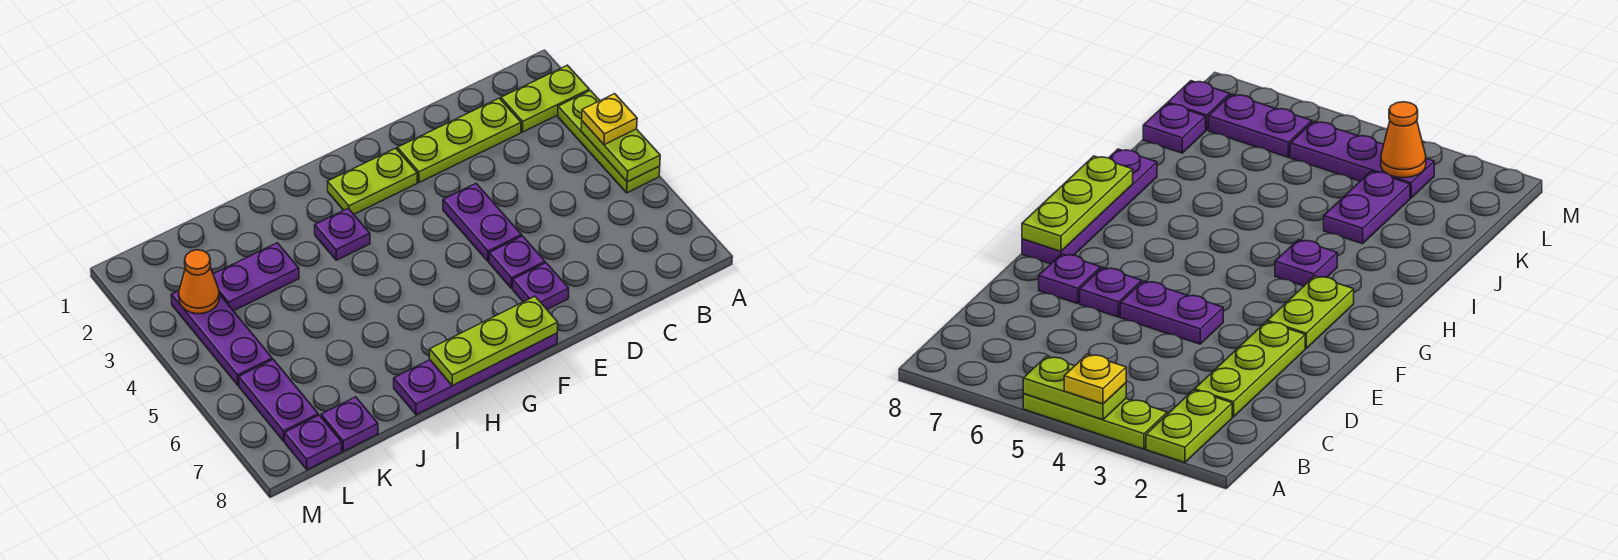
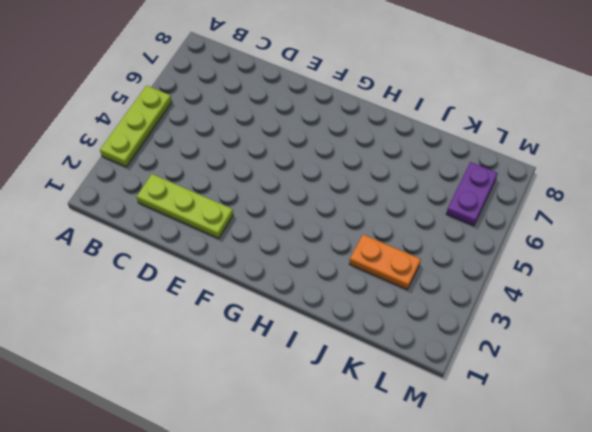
orange 1x2 plate [349,235,421,290] -> purple 1x2 plate [213,243,299,311]
none -> lime 1x2 plate [501,65,589,132]
none -> purple 1x2 plate [443,184,522,262]
none -> purple 1x1 plate [489,236,545,288]

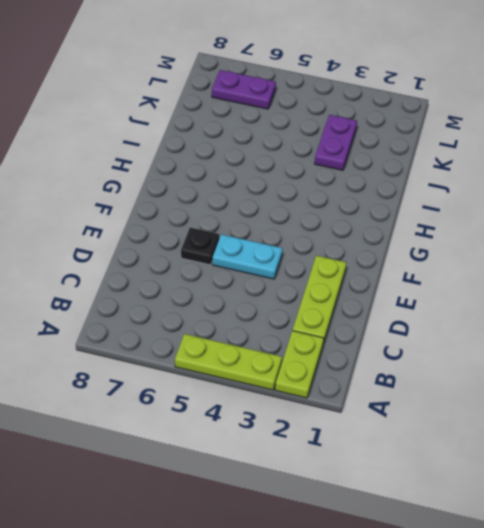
cyan 1x2 plate [212,234,283,279] -> purple 1x2 plate [443,184,522,262]
black 1x1 plate [181,227,219,265] -> purple 1x1 plate [489,236,545,288]
none -> purple 1x1 plate [513,263,569,309]
none -> lime 1x2 plate [328,148,417,214]
none -> purple 1x4 plate [394,333,557,415]

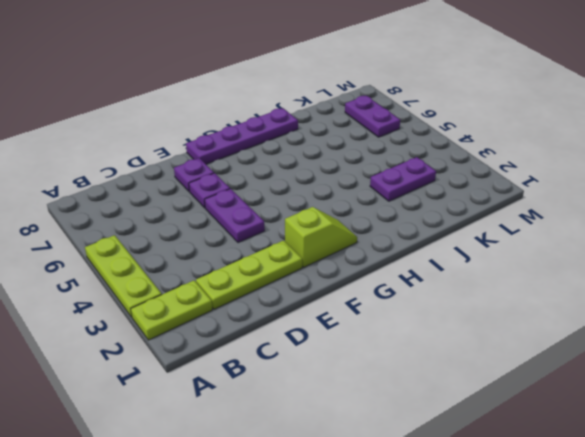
lime 1x2 slope [285,207,357,267] -> lime 1x2 plate [328,148,417,214]
none -> purple 1x1 plate [315,208,370,260]
none -> purple 1x1 plate [321,397,378,451]
none -> purple 1x3 plate [171,291,272,386]

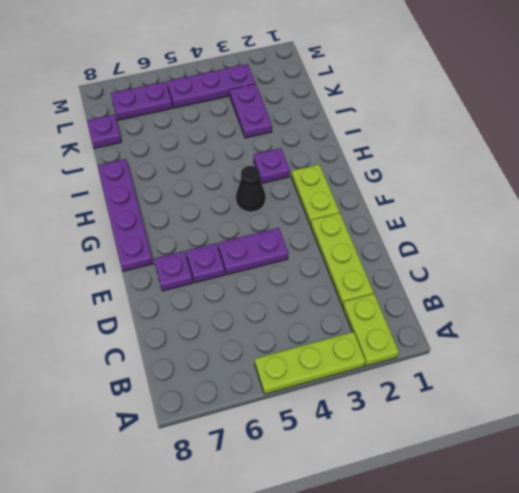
black 1x1 cone [236,166,266,212] -> none
none -> purple 1x1 plate [285,415,342,470]
none -> lime 1x2 plate [581,121,660,182]
none -> lime 1x3 plate [430,296,558,386]

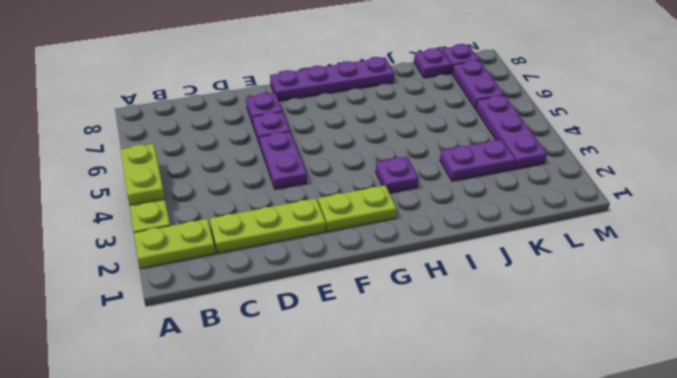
none -> lime 1x3 plate [430,296,558,386]
none -> orange 1x1 cone [179,250,219,314]
none -> yellow 1x1 plate [582,94,637,145]

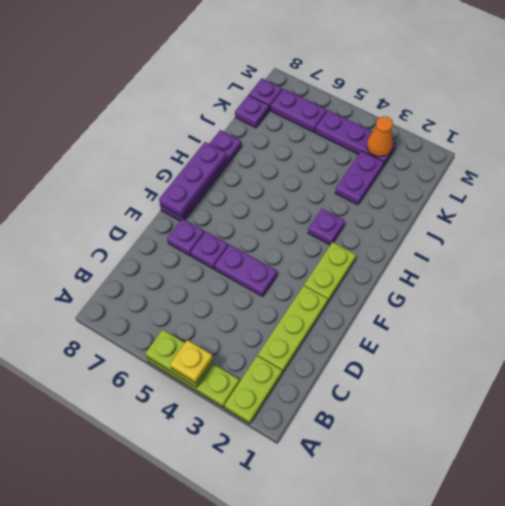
purple 1x3 plate [159,142,227,217] -> lime 1x3 plate [430,296,558,386]

